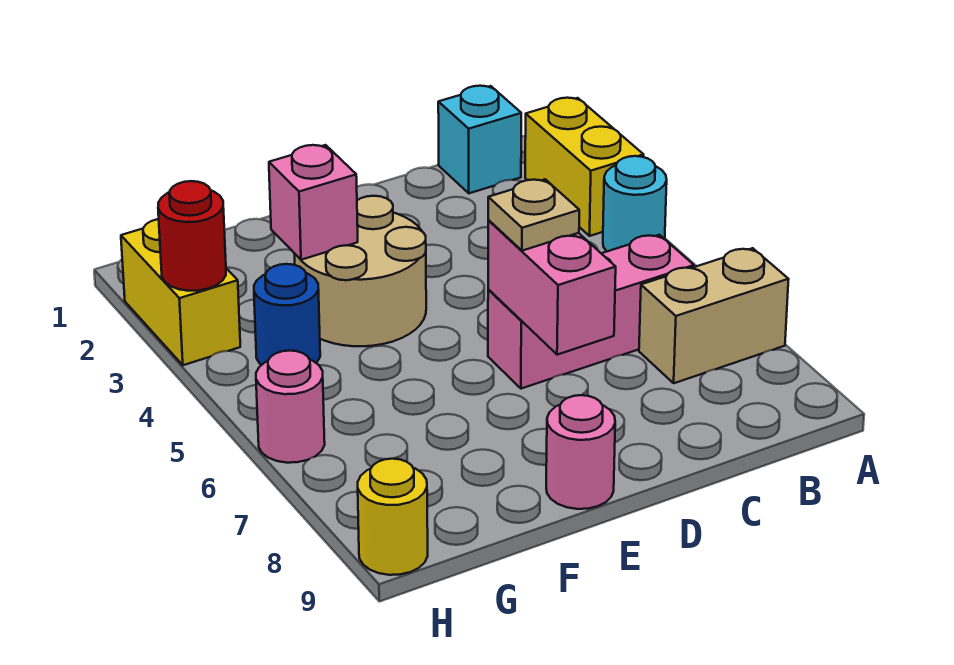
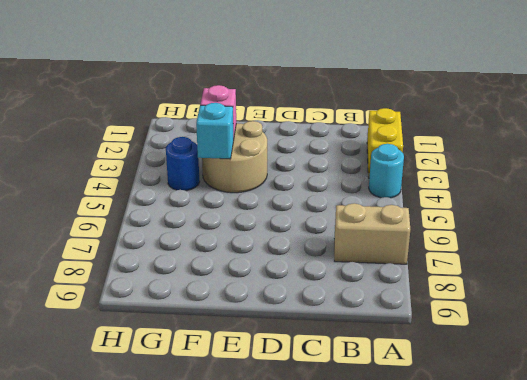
cyan 1x1 brick [196,103,234,159] -> cyan 1x1 brick moved to [438,86,521,193]
none -> pink 1x3 brick [488,235,694,389]
none -> pink 1x1 round brick [546,395,615,509]
none -> yellow 1x2 brick [121,219,240,365]

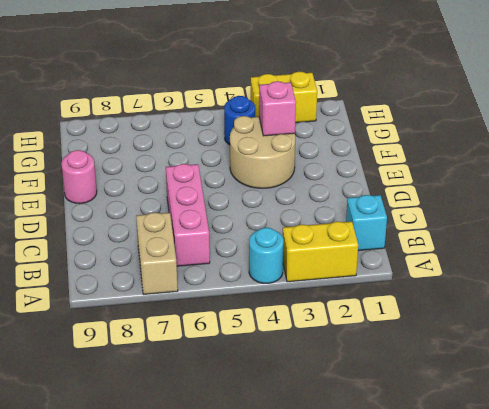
none -> pink 1x1 round brick [256,351,325,463]
none -> yellow 1x1 round brick [358,459,428,575]
none -> pink 1x2 brick [488,221,616,355]

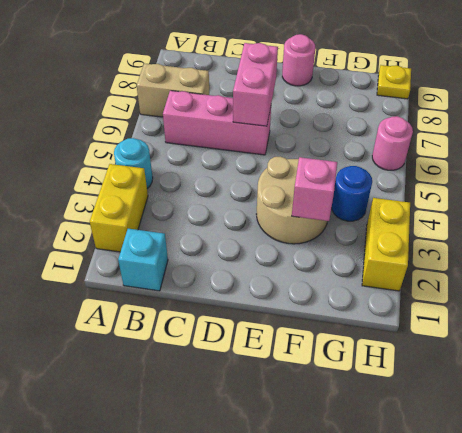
yellow 1x1 plate [377,65,411,99] -> yellow 1x1 round brick [358,459,428,575]
none -> red 1x1 round brick [158,181,226,291]
none -> tan 1x1 plate [488,179,579,251]

